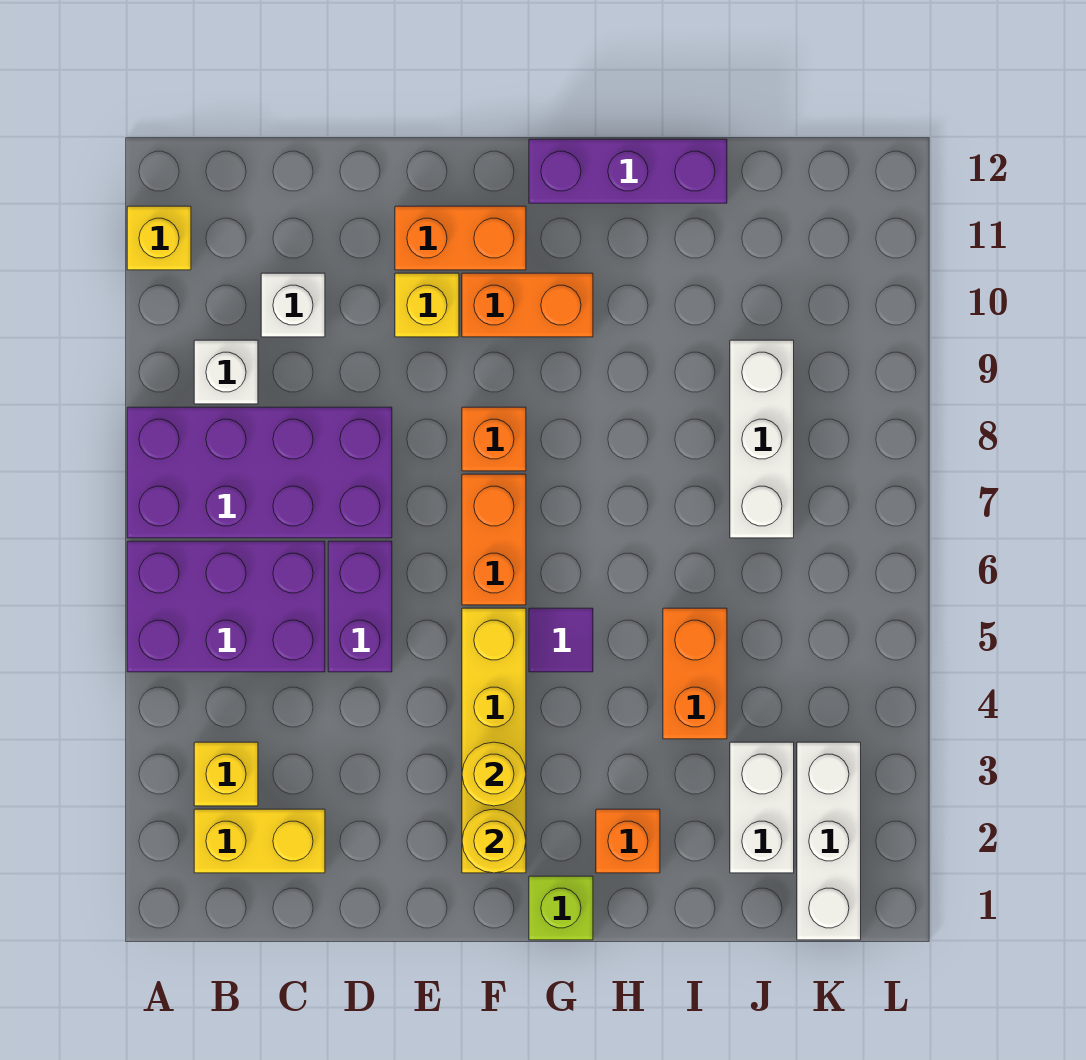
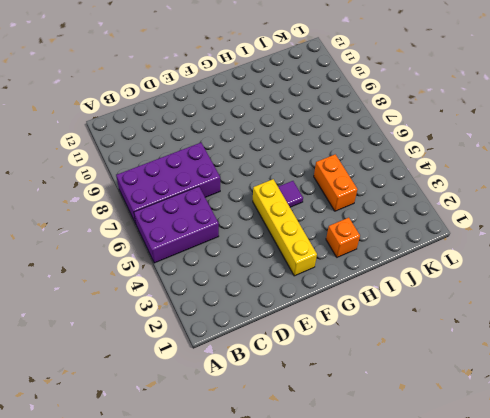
none -> yellow 1x1 brick [127,206,191,270]
none -> yellow 1x2 brick [194,809,325,873]
none -> yellow 1x1 brick [194,742,258,806]

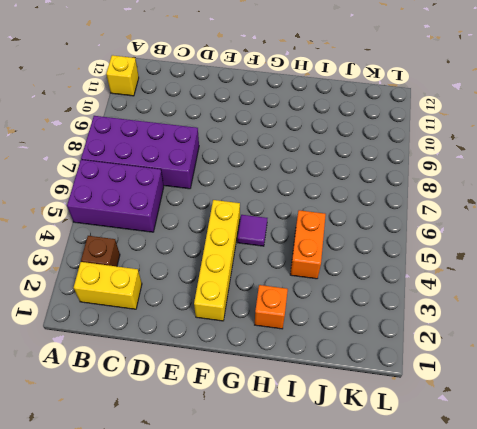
brown 1x1 brick [81,236,120,266] -> yellow 1x1 brick [194,742,258,806]
none -> white 1x1 brick [194,340,258,404]
none -> white 1x1 brick [261,273,325,337]
none -> purple 1x2 brick [328,541,392,672]

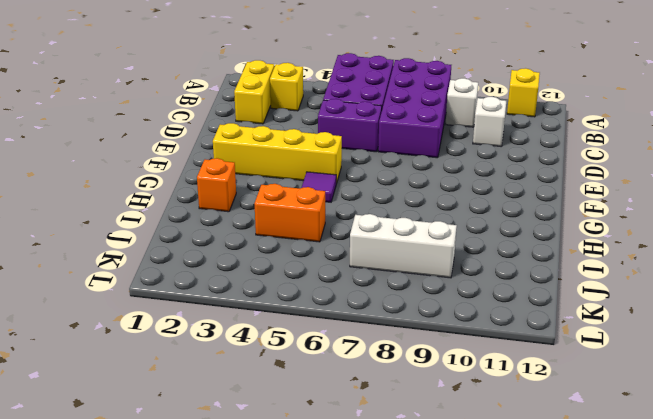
none -> yellow 1x1 brick [395,273,459,337]
none -> orange 1x2 brick [395,206,526,270]
none -> orange 1x2 brick [462,474,526,605]

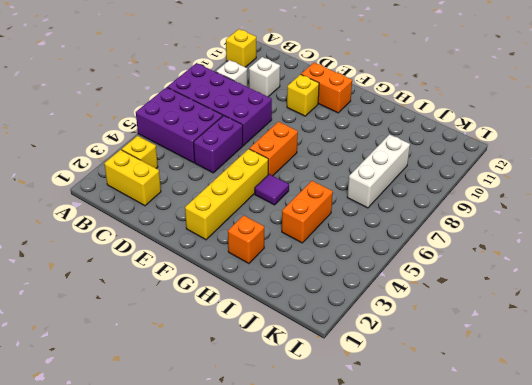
none -> orange 1x1 brick [462,407,526,471]
none -> orange 1x2 brick [462,273,593,337]
none -> lime 1x1 brick [529,876,593,940]

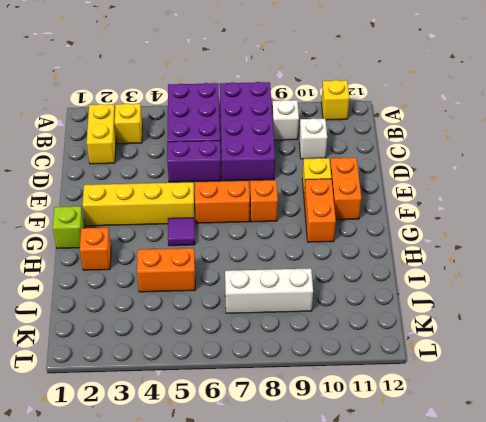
none -> purple 1x3 brick [529,139,727,203]
none -> white 1x2 brick [730,742,794,873]
none -> white 1x3 brick [797,742,861,940]

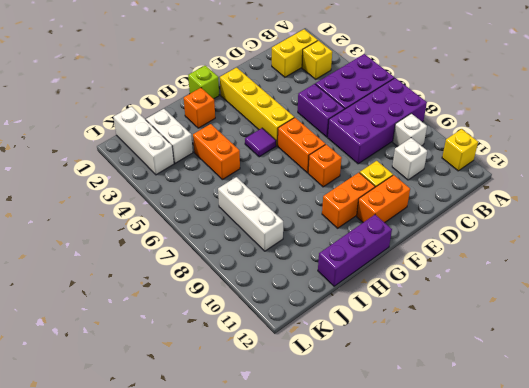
none -> yellow 1x1 round brick [462,809,526,873]
none -> yellow 1x1 round brick [462,742,526,806]

